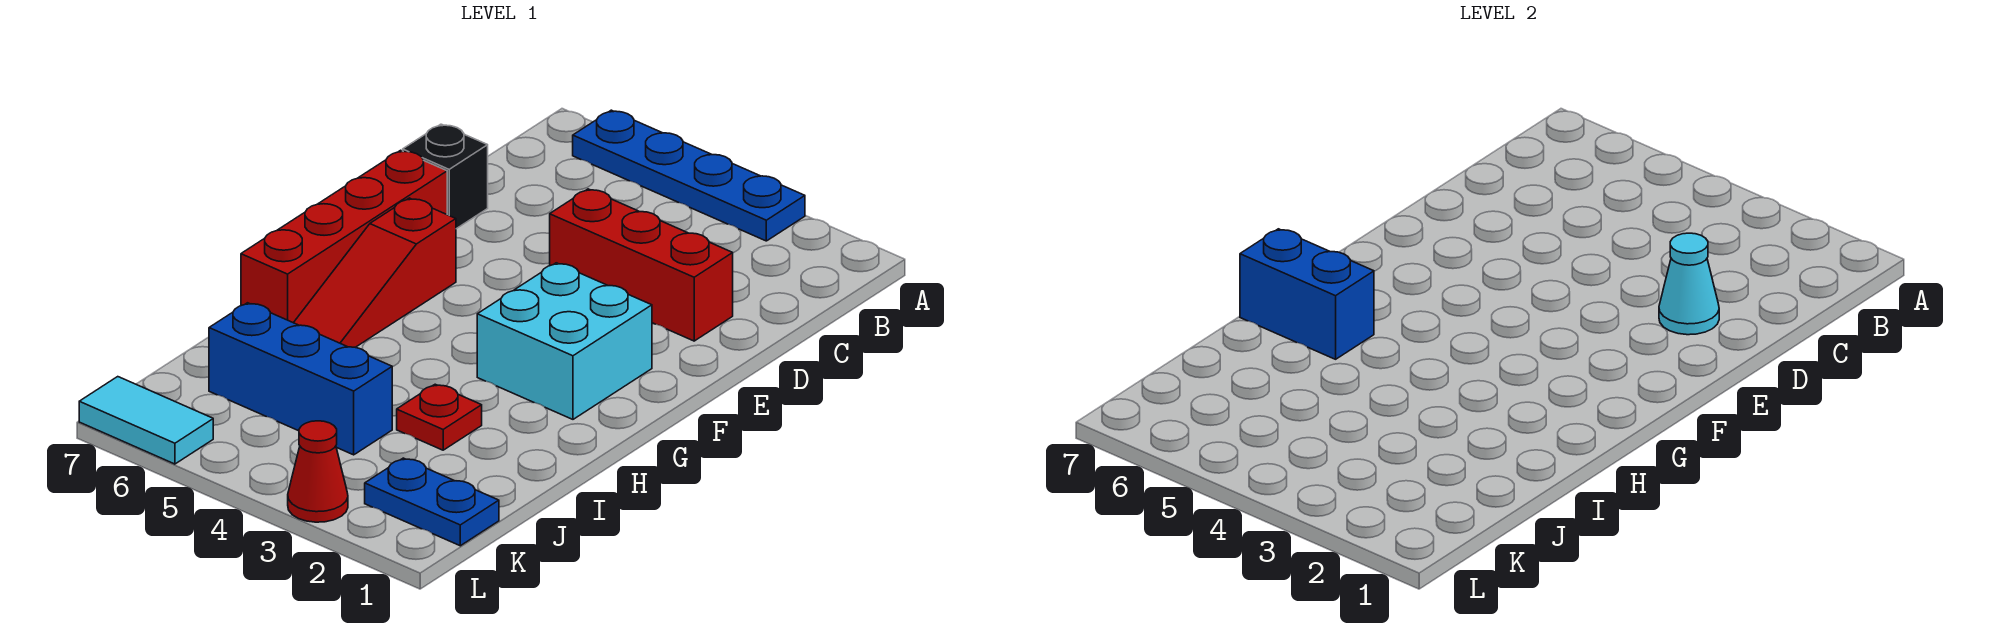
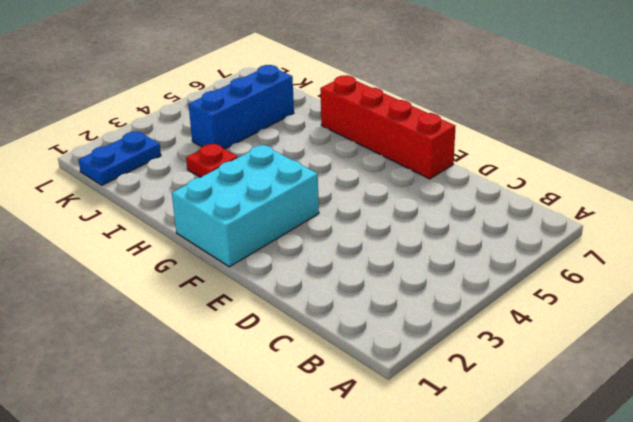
cyan 2x3 brick [172,145,319,267] -> cyan 2x2 brick [477,263,652,419]
none -> blue 1x4 plate [573,110,805,241]
none -> red 1x3 brick [550,189,733,341]
none -> black 1x1 brick [403,124,488,229]

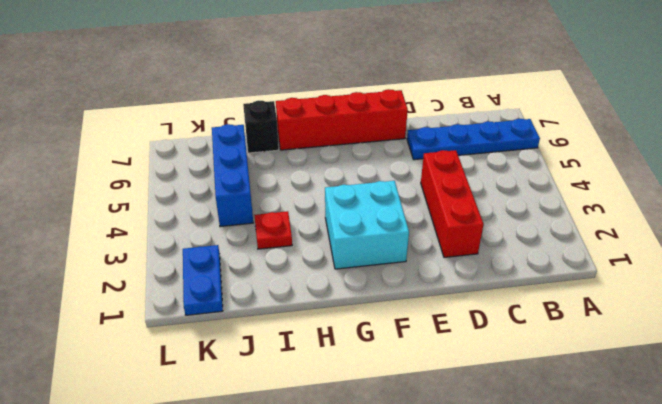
blue 1x4 plate [407,119,540,160] -> blue 1x4 plate turned to [573,110,805,241]
black 1x1 brick [243,101,279,153] -> black 1x1 brick moved to [403,124,488,229]
none -> red 1x3 slope [294,198,456,347]
none -> red 1x1 cone [288,421,348,522]
none -> cyan 1x2 tile [79,377,213,464]

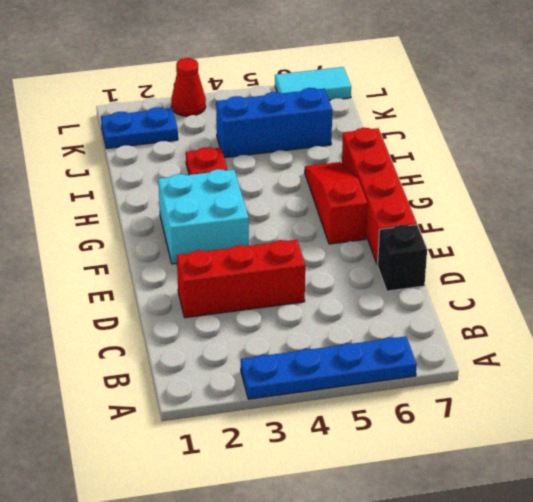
none -> cyan 1x1 cone [1659,233,1719,335]
none -> blue 1x2 brick [1240,229,1374,359]

